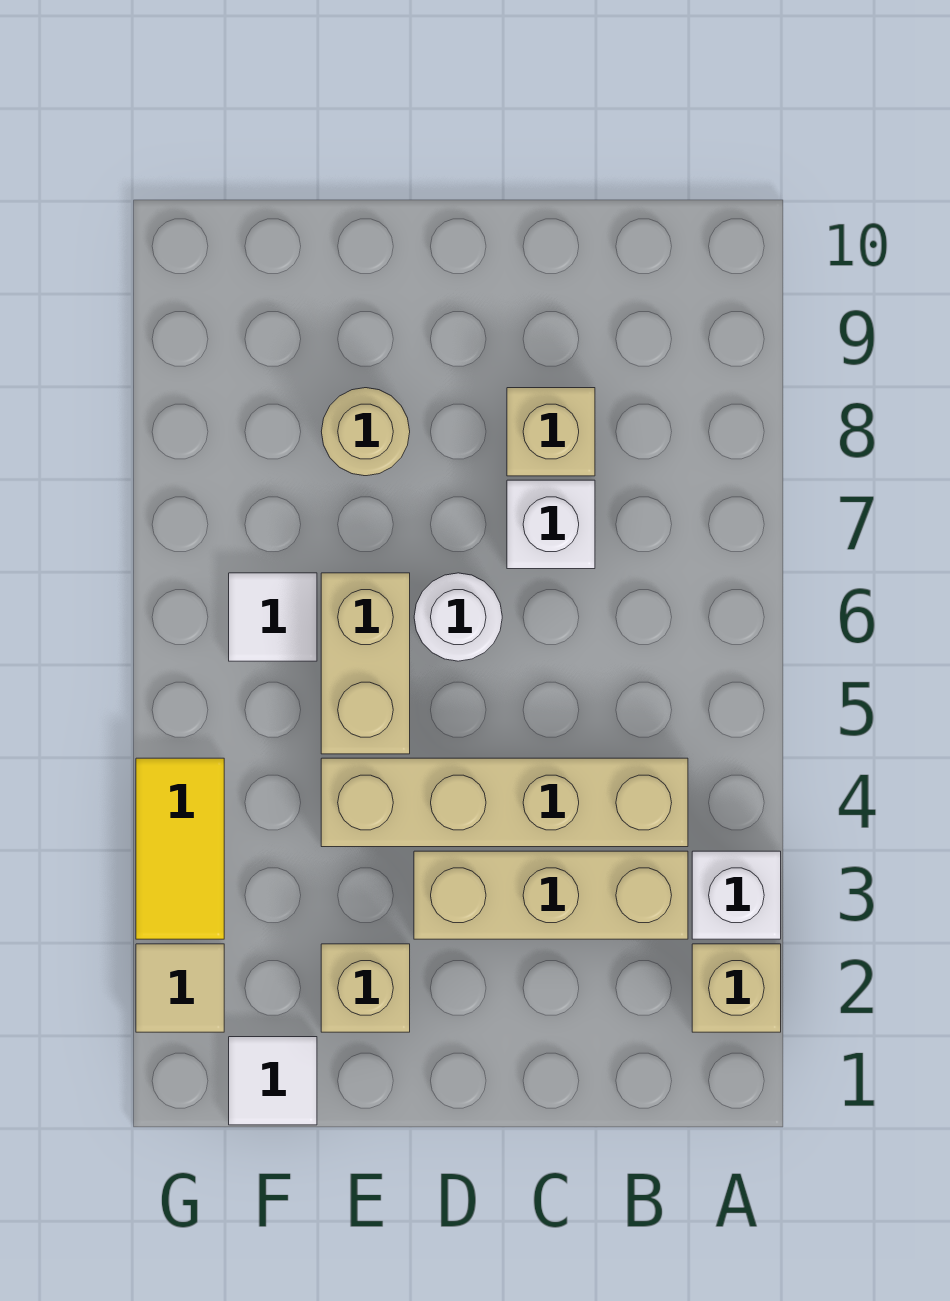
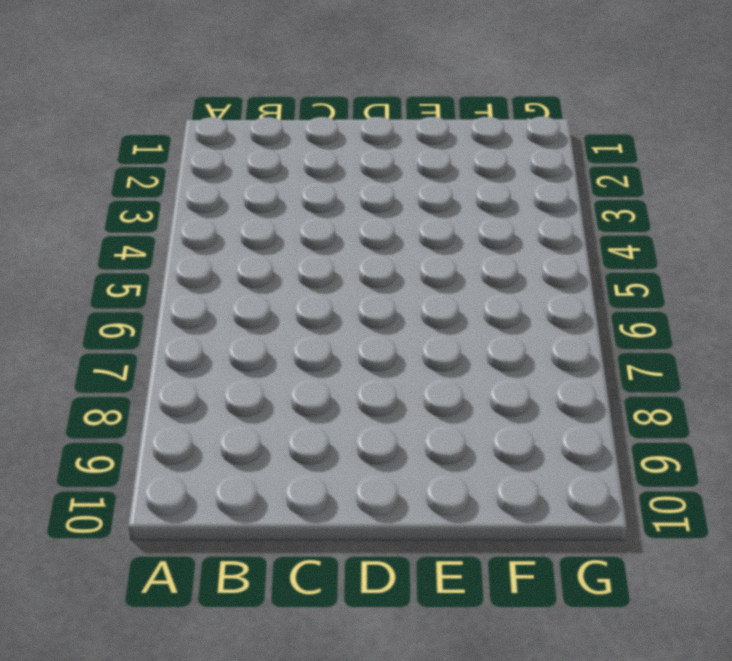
none -> tan 1x1 brick [692,944,781,1032]
none -> white 1x1 brick [692,851,781,939]
none -> tan 1x3 brick [414,851,688,939]

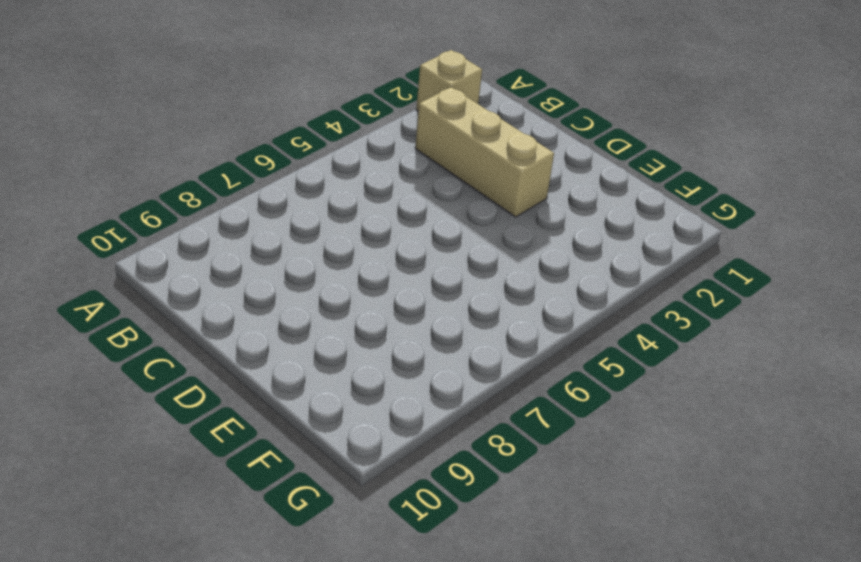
none -> white 1x1 brick [692,851,781,939]
none -> tan 1x4 brick [321,758,688,847]
none -> white 1x1 brick [507,480,595,569]

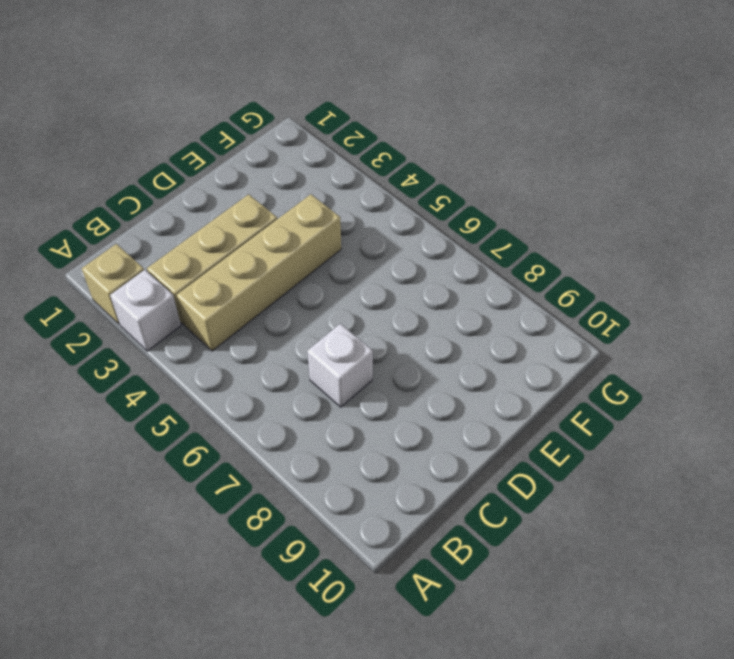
none -> tan 1x1 brick [507,388,595,476]
none -> white 1x1 round brick [414,573,502,661]
none -> tan 1x1 brick [321,944,410,1032]

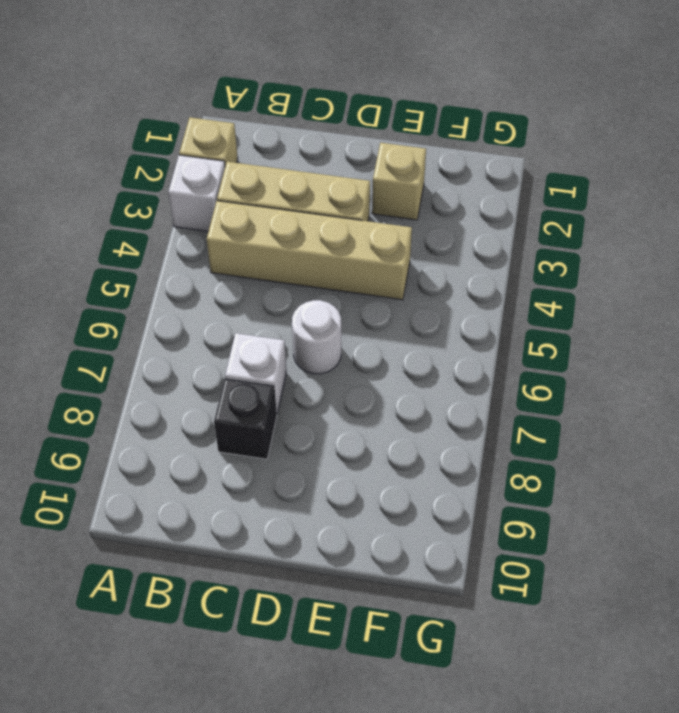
black 1x1 brick [214,378,277,459] -> tan 1x1 brick [507,388,595,476]
none -> tan 1x2 brick [321,573,410,754]
none -> tan 1x1 round brick [321,388,410,476]
none -> white 1x1 tile [229,1037,317,1125]

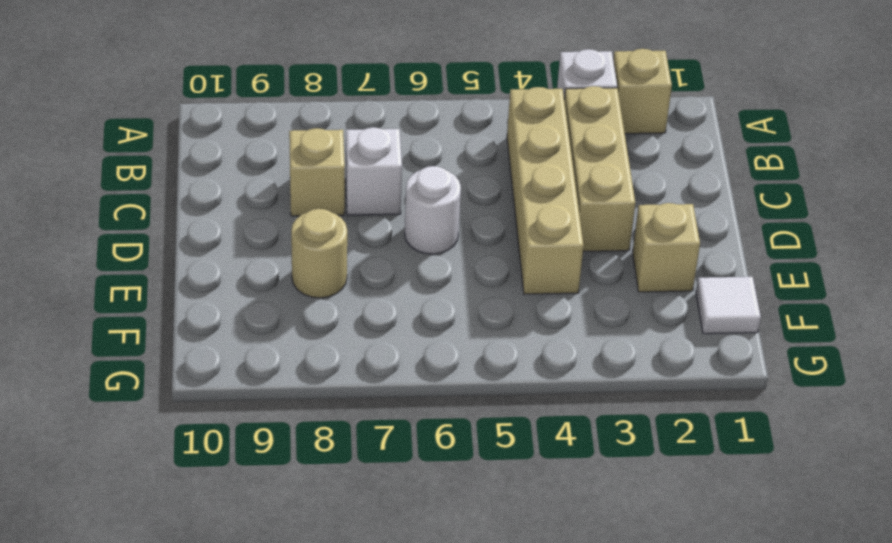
none -> tan 1x2 brick [321,573,410,754]
none -> white 1x1 tile [229,573,317,661]
none -> tan 1x1 tile [136,944,224,1032]

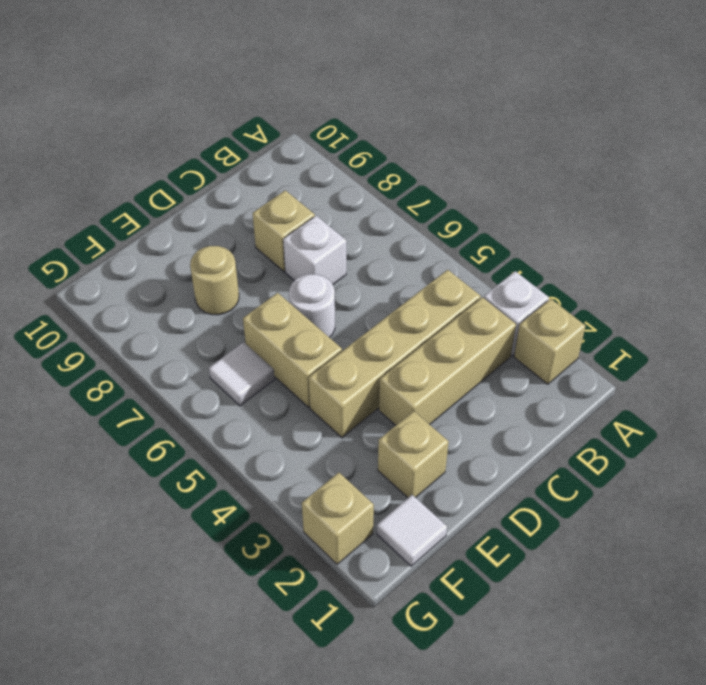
tan 1x1 brick [302,472,374,564] -> tan 1x1 tile [136,944,224,1032]
none -> yellow 1x2 tile [136,758,224,939]

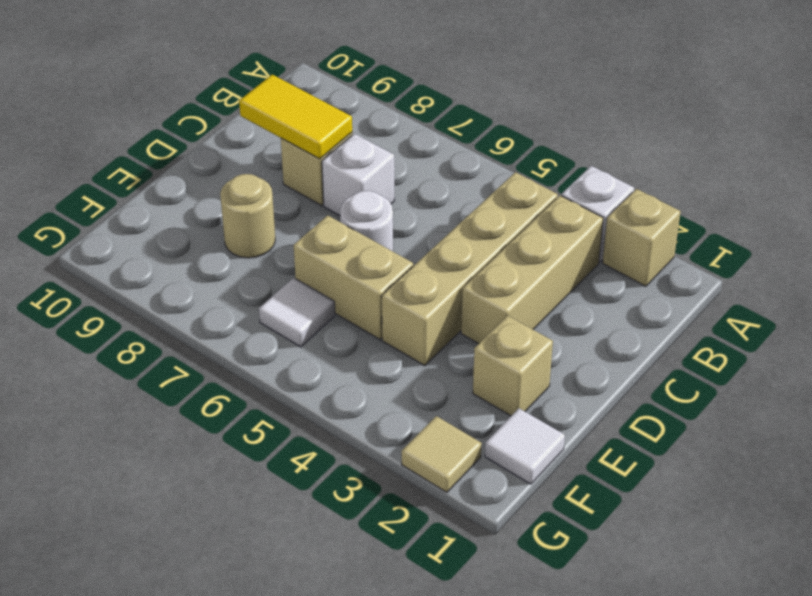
yellow 1x2 tile [239,75,352,159] -> yellow 1x2 tile moved to [136,758,224,939]

